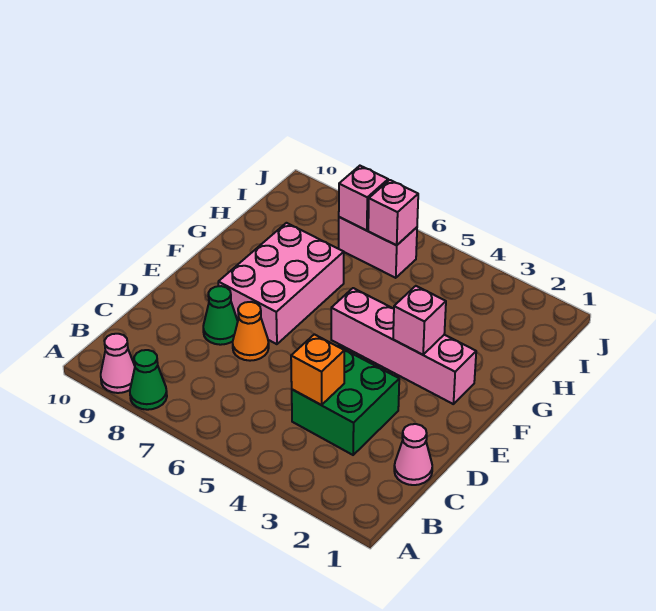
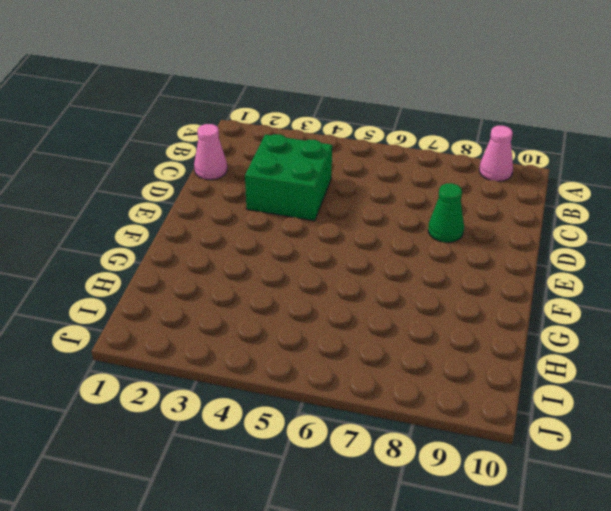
none -> green 1x1 cone [130,350,167,410]
none -> orange 1x1 cone [233,302,269,361]
none -> pink 2x3 brick [218,223,344,344]

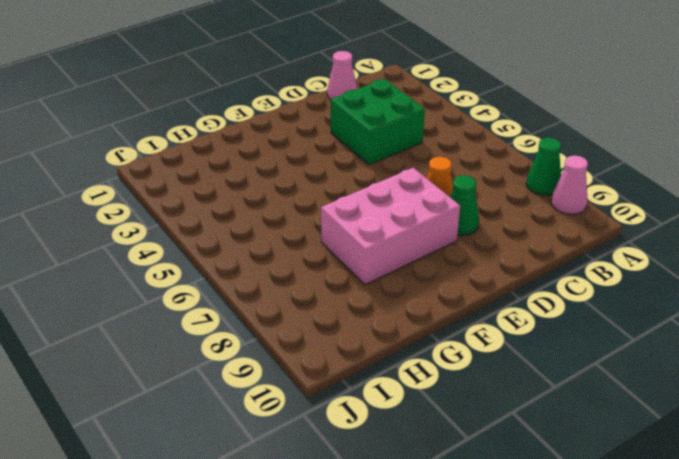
none -> pink 1x4 brick [331,288,476,404]
none -> pink 1x2 brick [339,217,417,278]
none -> orange 1x1 brick [291,334,345,405]

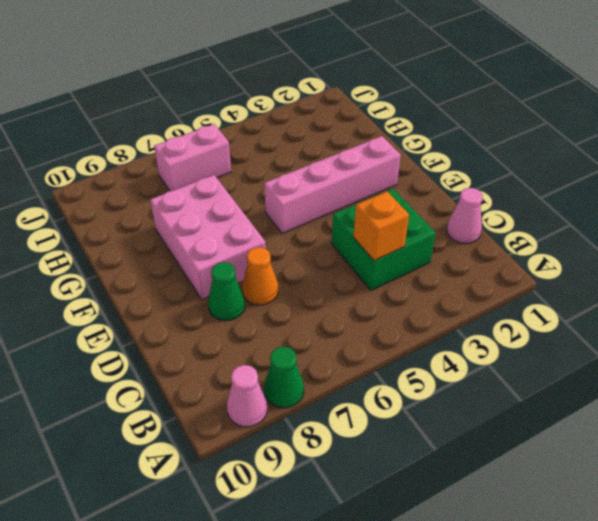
none -> pink 1x1 brick [393,286,446,355]
none -> pink 1x1 brick [368,180,418,245]
none -> pink 1x1 brick [339,166,388,231]

